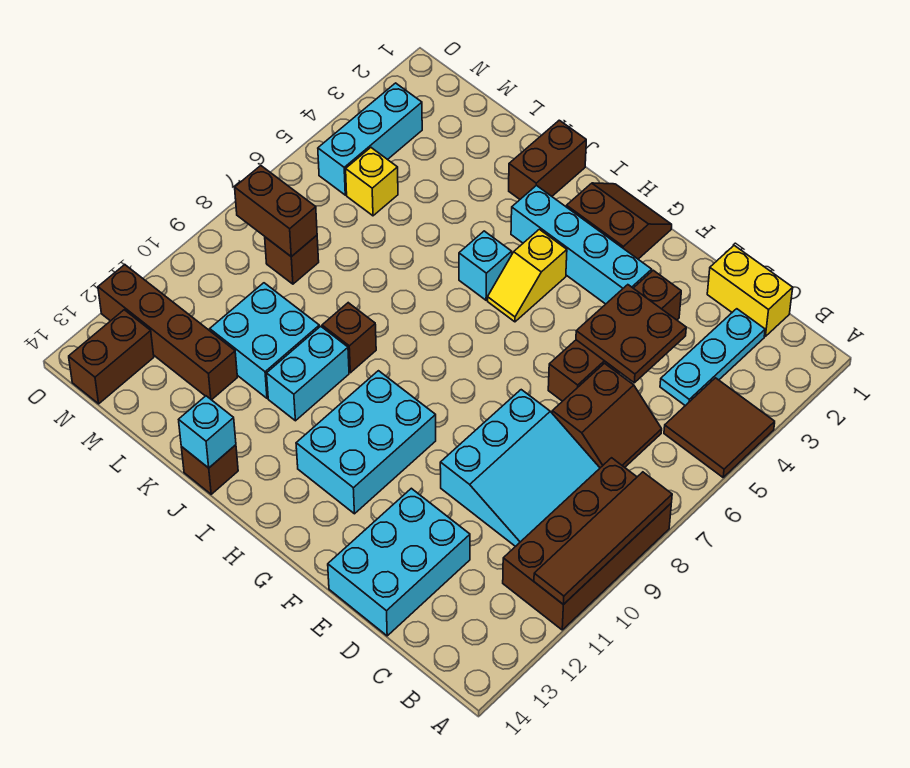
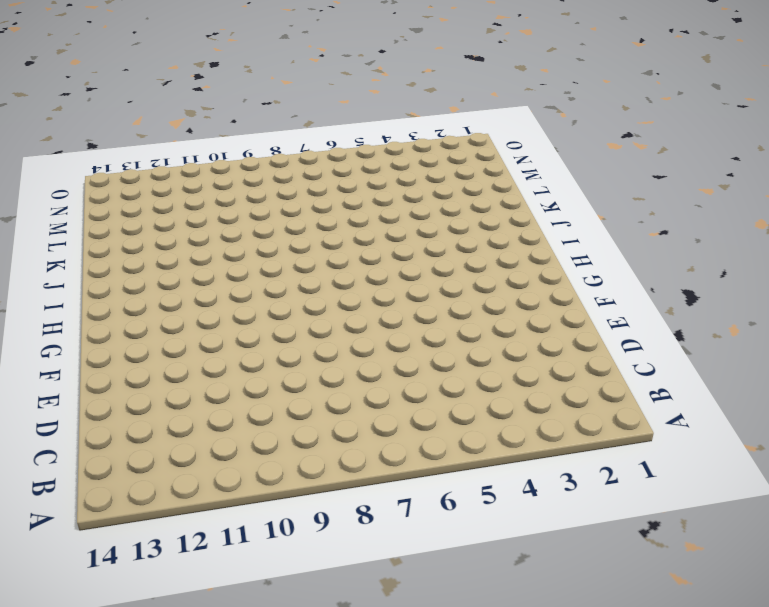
none -> brown 2x2 tile [664,378,775,477]
none -> brown 2x4 brick [503,458,671,630]
none -> yellow 1x2 brick [707,246,793,336]

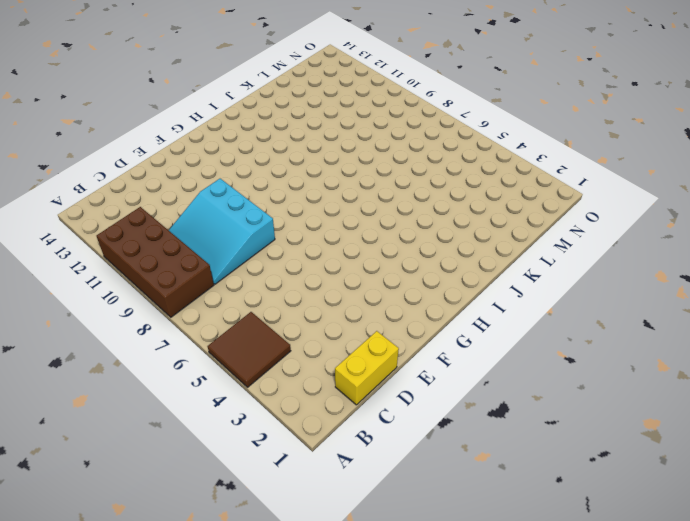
none -> cyan 1x3 plate [660,309,765,406]
none -> brown 2x2 slope [552,363,662,468]
none -> cyan 2x3 brick [328,488,470,636]

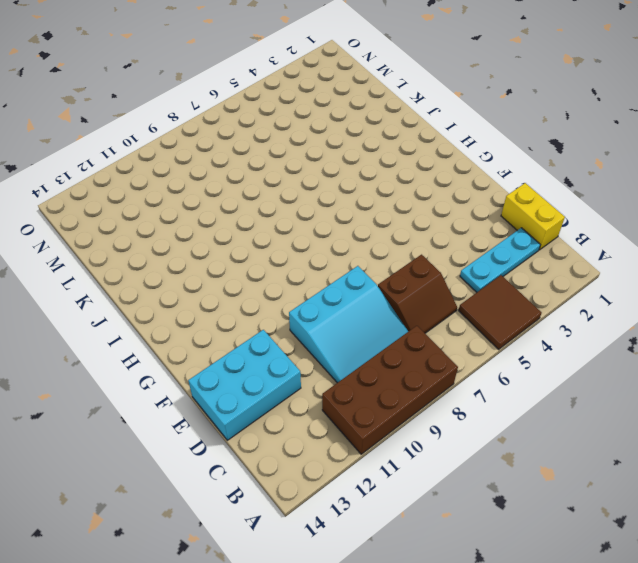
none -> brown 1x4 brick [548,270,681,401]
none -> cyan 1x4 brick [511,185,652,304]
none -> brown 2x2 slope [566,183,672,259]

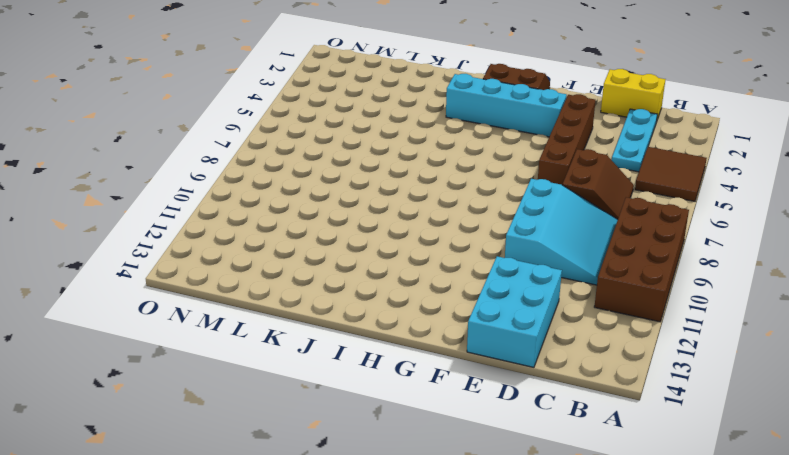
none -> cyan 2x3 brick [296,371,436,514]
none -> yellow 1x2 slope [488,229,567,322]
none -> cyan 1x1 brick [459,231,512,300]

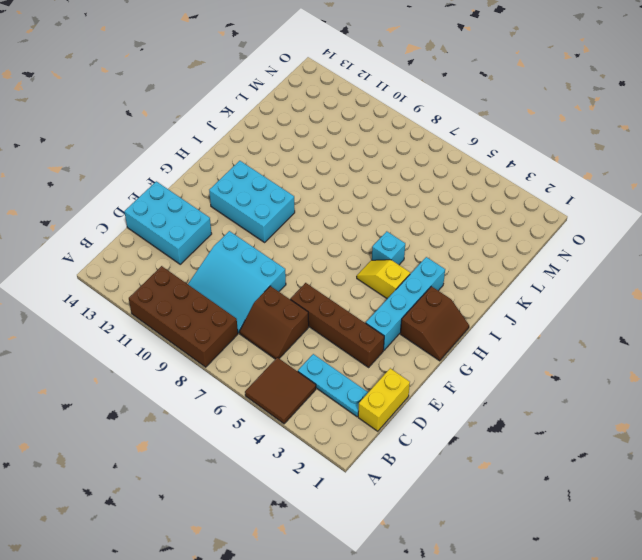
none -> brown 1x2 brick [509,120,586,199]
none -> brown 1x1 brick [322,303,376,373]
none -> cyan 1x2 brick [267,326,349,421]

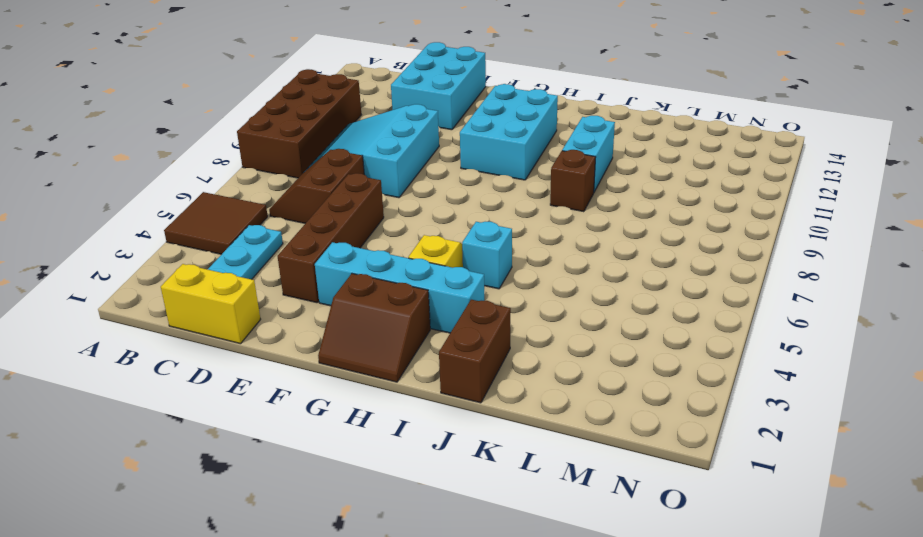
none -> brown 1x1 brick [181,445,238,494]
none -> cyan 2x2 brick [210,283,319,398]
none -> brown 1x4 brick [98,265,237,400]

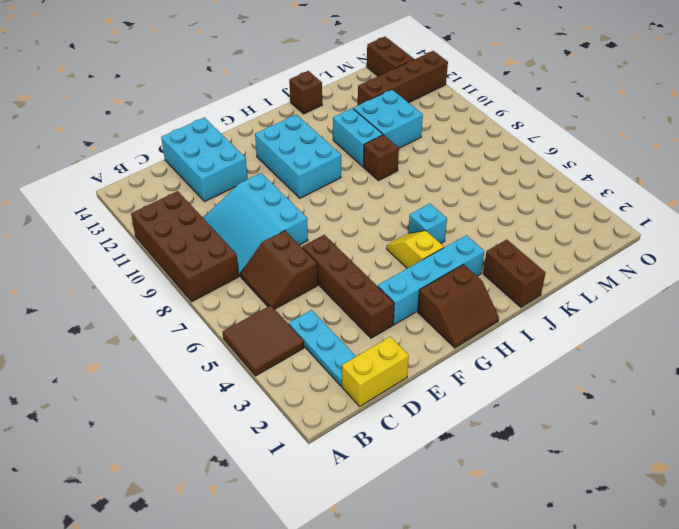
none -> yellow 1x1 brick [346,148,398,216]
none -> brown 1x1 brick [265,235,319,284]
none -> cyan 1x3 brick [318,83,422,195]

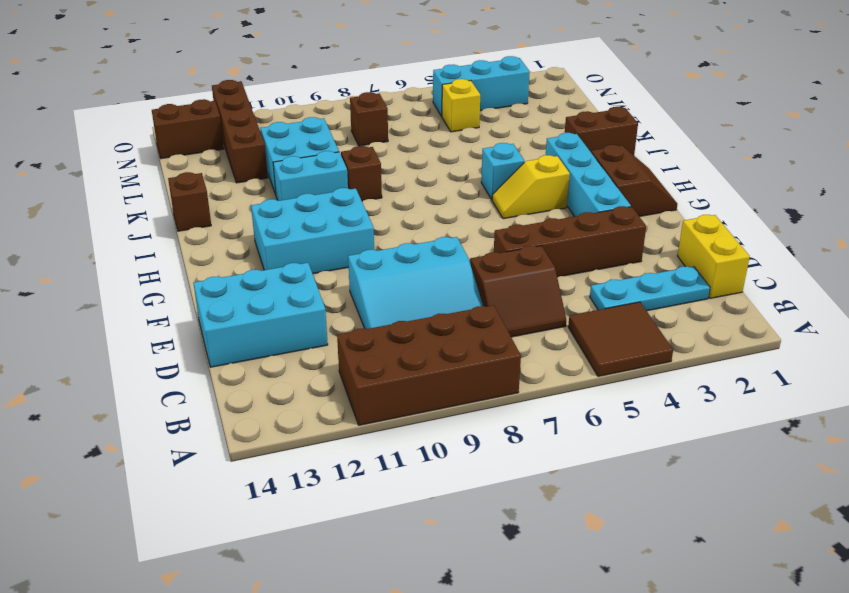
none -> brown 1x4 tile [534,472,672,605]
none -> brown 2x2 plate [576,285,686,383]
none -> cyan 1x1 brick [179,396,236,468]

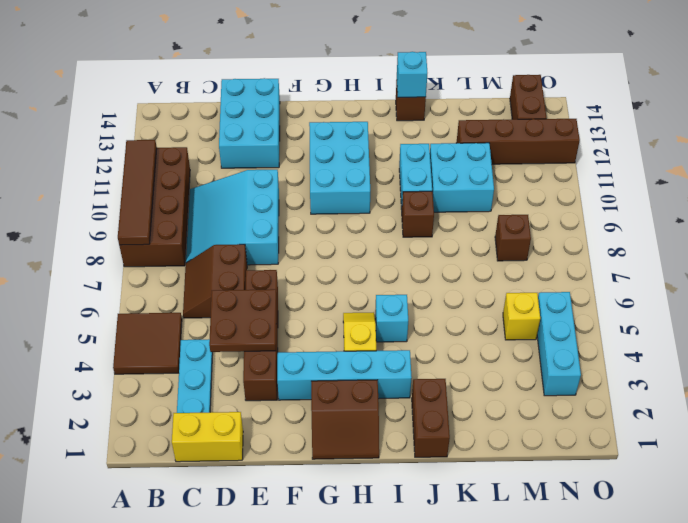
none -> brown 1x2 brick [235,166,317,257]

